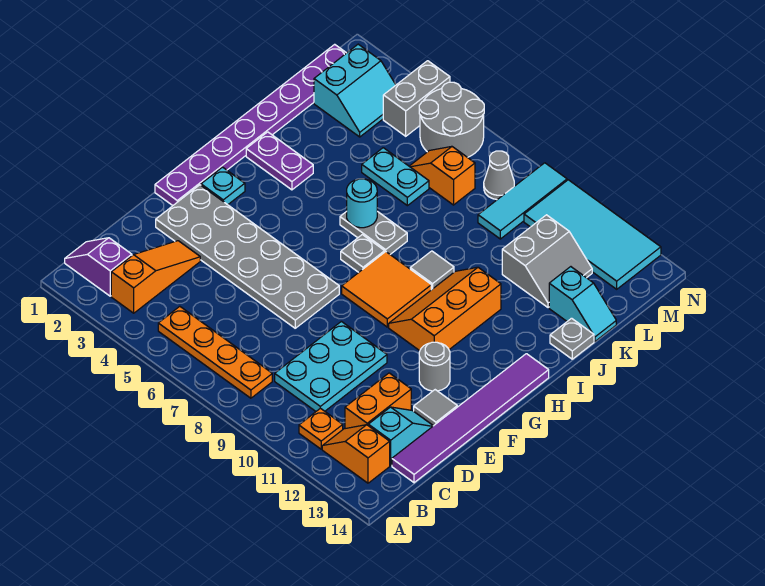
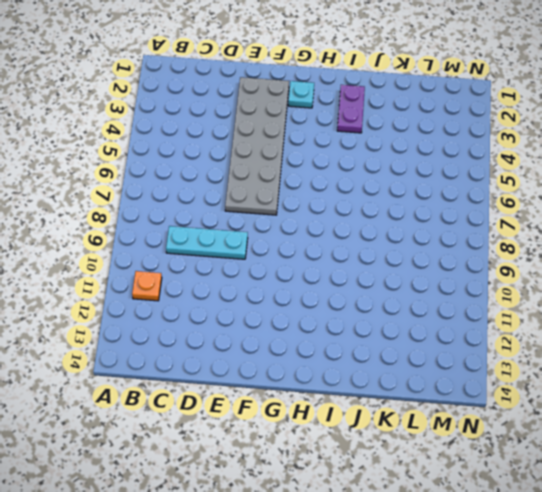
cyan 1x3 plate [166,226,248,259] -> cyan 2x3 plate [275,321,387,411]
none -> purple 1x2 slope [65,238,132,296]
none -> orange 1x3 slope [111,241,200,313]
none -> orange 1x4 plate [158,306,272,398]
none -> orange 1x2 slope [322,425,390,483]

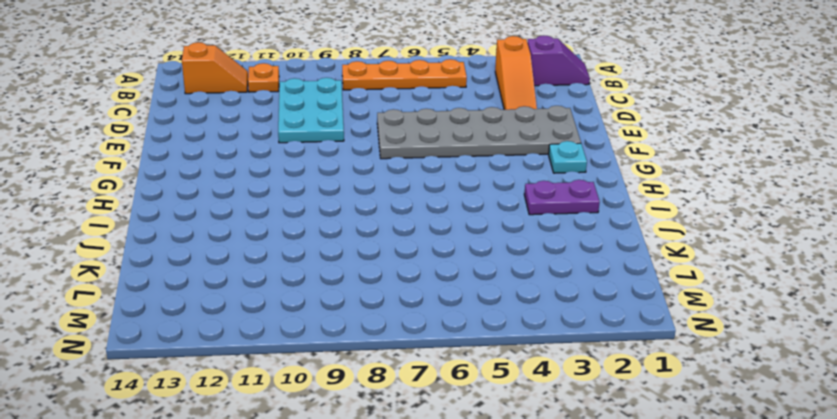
none -> orange 1x2 brick [345,373,411,429]
none -> cyan 1x2 slope [368,407,433,465]
none -> purple 1x6 tile [392,354,549,483]
none -> grey 1x1 tile [414,390,457,426]

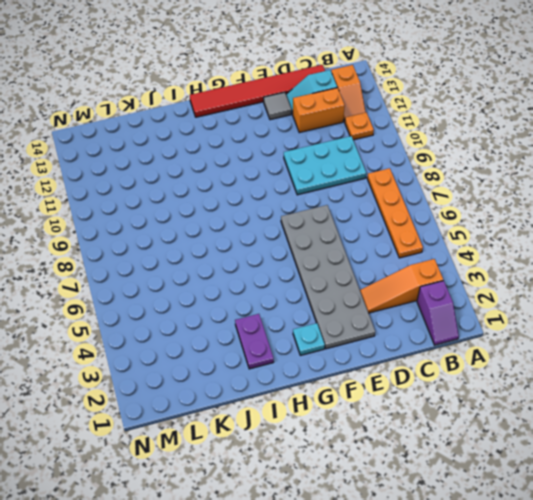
red 1x6 tile [190,65,325,117] -> purple 1x6 tile [392,354,549,483]
none -> purple 1x8 plate [155,44,346,206]
none -> grey 1x1 round brick [419,342,450,391]
none -> orange 2x2 tile [342,252,431,327]
none -> orange 2x3 slope [389,267,501,351]

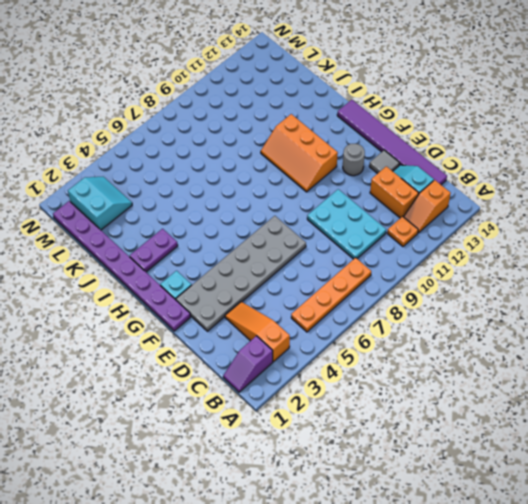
none -> orange 2x2 tile [342,252,431,327]
none -> grey 1x1 plate [341,235,385,272]
none -> grey 1x2 plate [340,211,407,254]
none -> grey 1x1 tile [410,251,454,290]

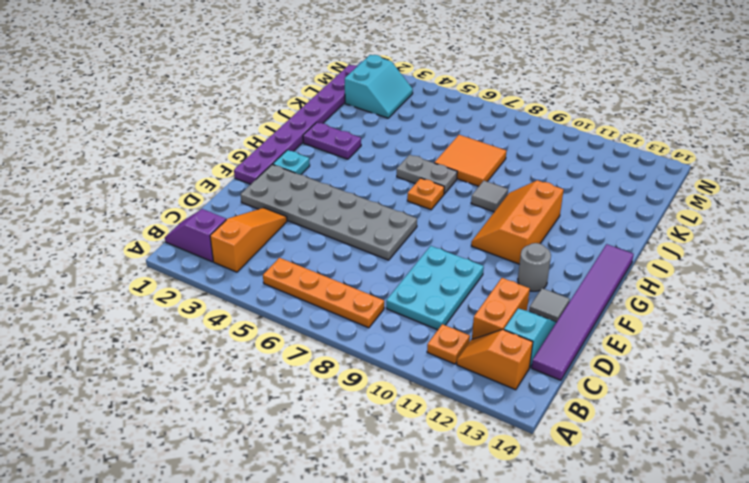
orange 1x1 plate [407,178,444,210] -> grey 1x1 plate [341,235,385,272]
orange 2x2 tile [434,135,507,186] -> orange 2x2 tile moved to [342,252,431,327]
none -> grey 1x1 plate [550,318,594,359]
none -> cyan 1x2 plate [362,148,429,206]
none -> grey 2x2 slope [502,215,592,308]
none -> cyan 1x2 slope [549,267,616,342]

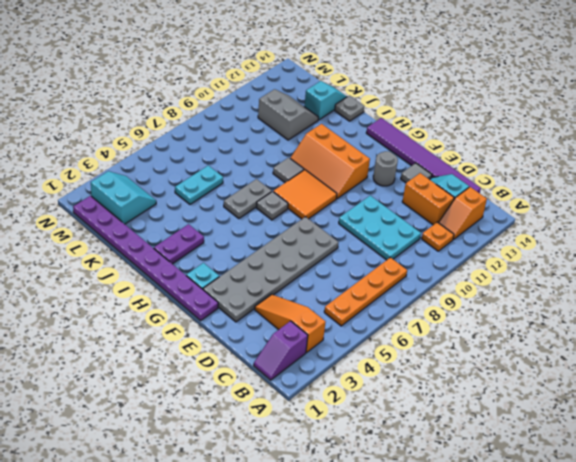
none -> orange 1x2 slope [409,146,475,205]
none -> cyan 1x3 tile [478,163,567,239]
none -> grey 1x2 brick [383,61,450,136]
none -> grey 2x2 round brick [419,82,484,157]

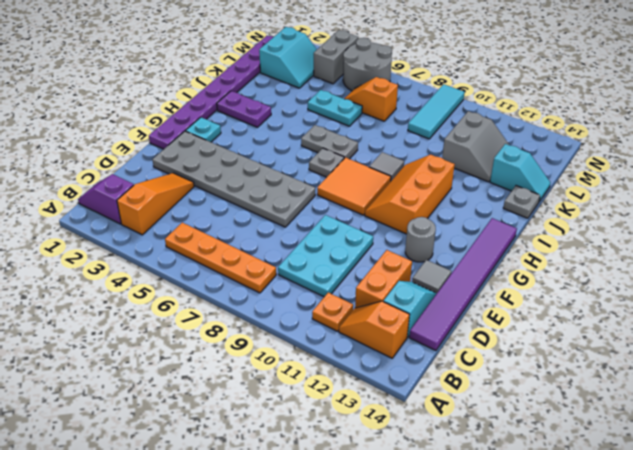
none -> grey 1x1 cone [484,151,514,200]
none -> cyan 2x4 tile [524,180,661,289]
none -> cyan 1x1 round brick [347,179,377,228]

